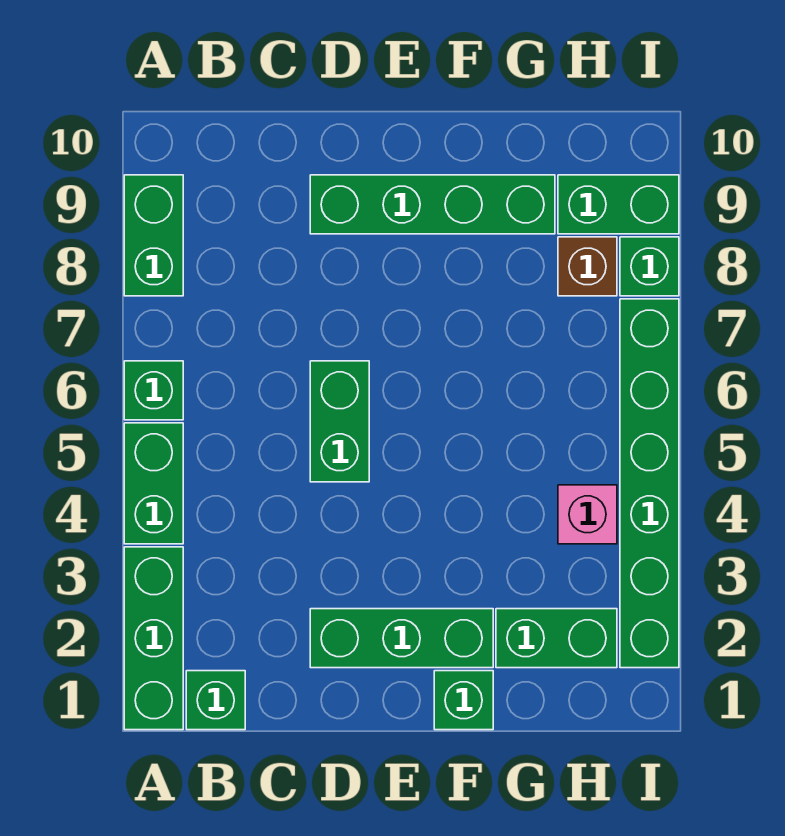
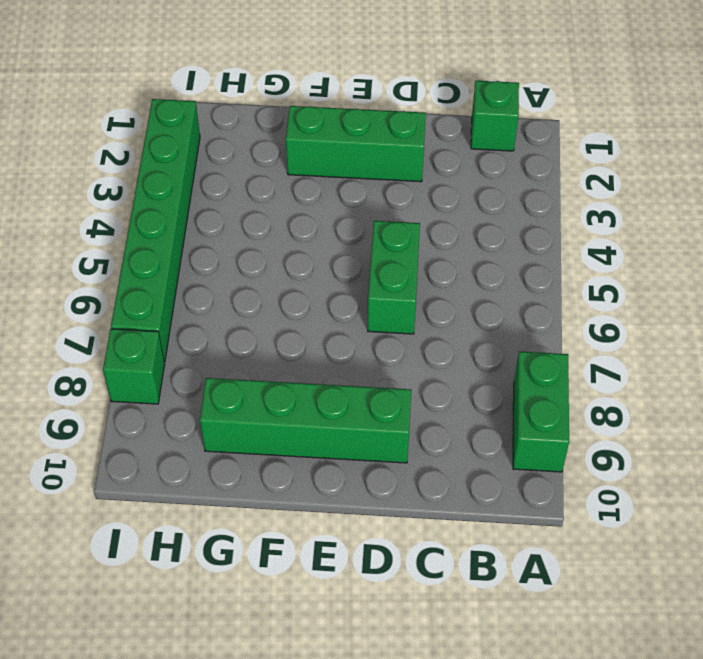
none -> green 1x3 brick [124,547,183,730]
none -> green 1x2 brick [124,423,183,544]
none -> green 1x1 brick [124,361,183,420]

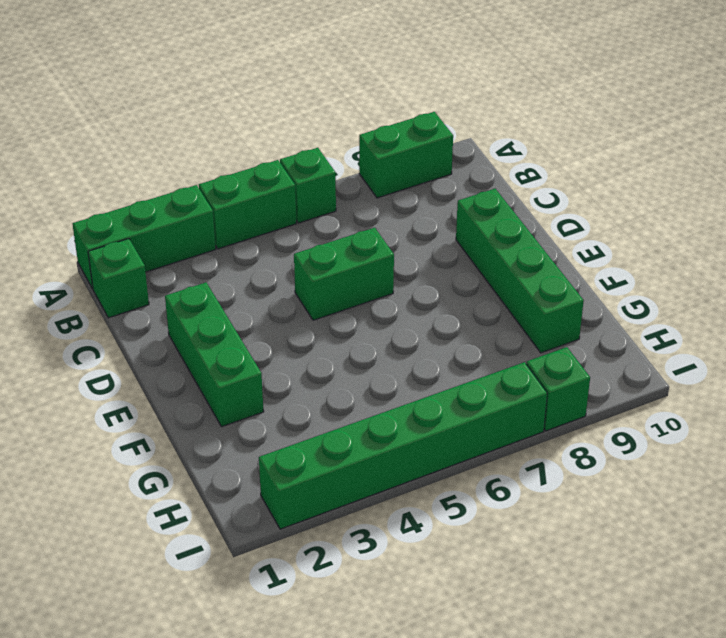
none -> green 1x1 brick [434,671,493,730]
none -> green 1x2 brick [496,609,617,668]
none -> pink 1x1 brick [558,485,617,544]

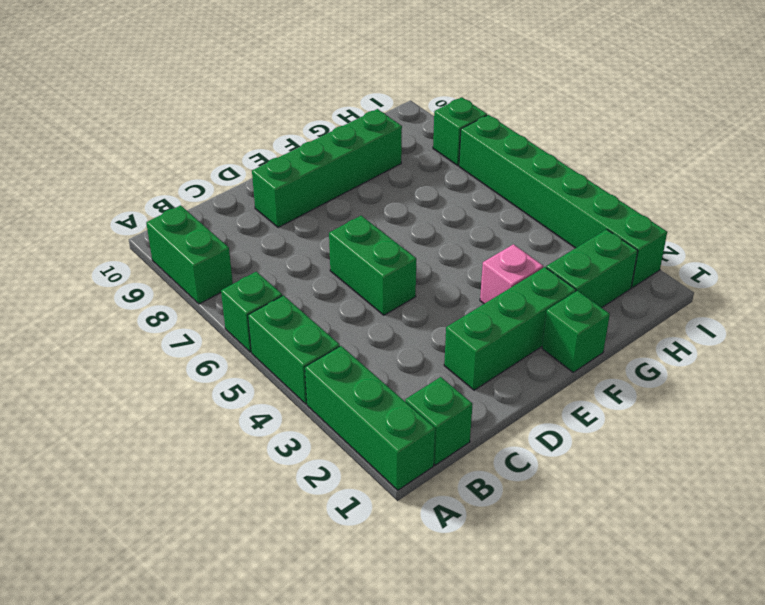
pink 1x1 brick [480,244,543,304] -> pink 1x1 brick moved to [558,485,617,544]
none -> brown 1x1 brick [558,237,617,296]
none -> green 1x2 brick [558,175,679,234]

